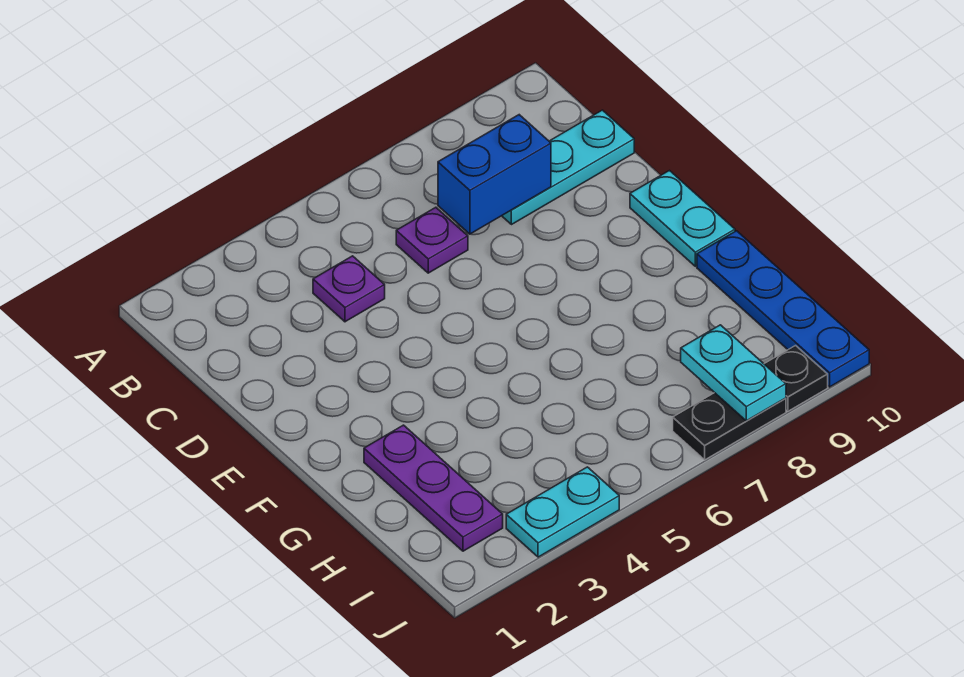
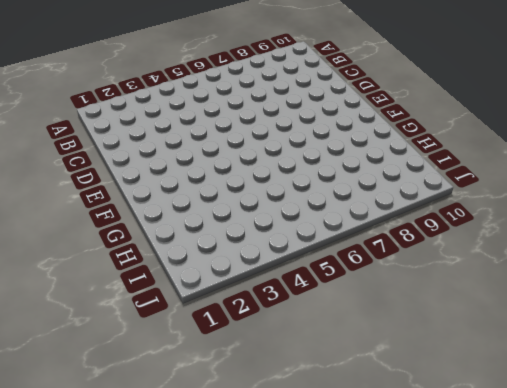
none -> purple 1x1 plate [313,256,385,322]
none -> purple 1x1 plate [396,207,468,273]

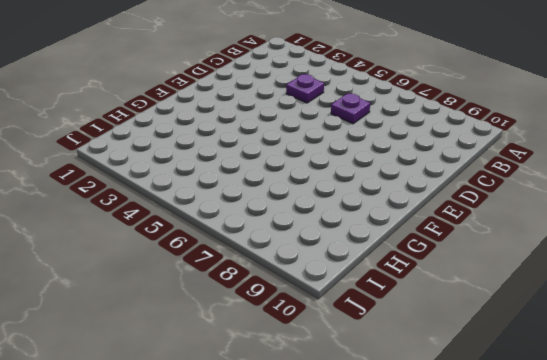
none -> cyan 1x3 plate [502,110,634,225]
none -> cyan 1x2 plate [630,171,735,266]

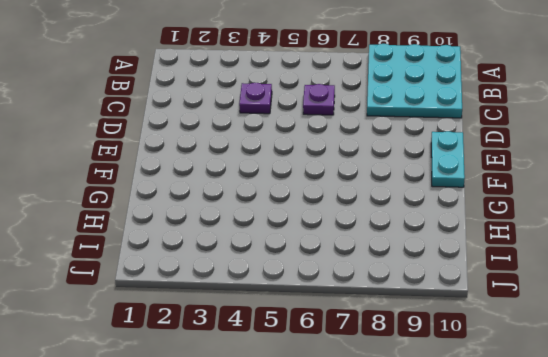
cyan 3x3 plate [367,44,462,118] -> cyan 1x3 plate [502,110,634,225]
none -> purple 1x3 plate [364,425,503,551]
none -> blue 1x4 plate [697,231,869,387]

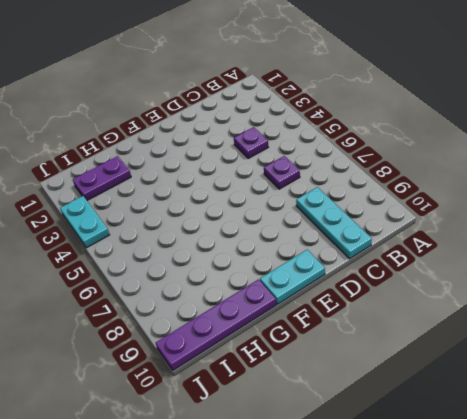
purple 1x4 plate [156,279,276,370] -> blue 1x4 plate [697,231,869,387]
purple 1x2 plate [73,156,131,200] -> purple 1x3 plate [364,425,503,551]
none -> black 1x2 plate [673,393,786,460]
none -> black 1x1 plate [765,346,828,411]

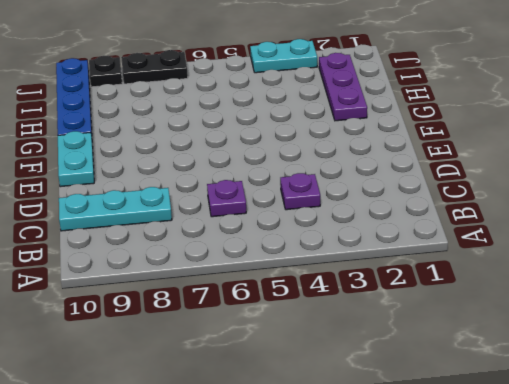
none -> blue 1x2 brick [438,115,551,234]
none -> cyan 1x2 plate [681,325,786,421]

